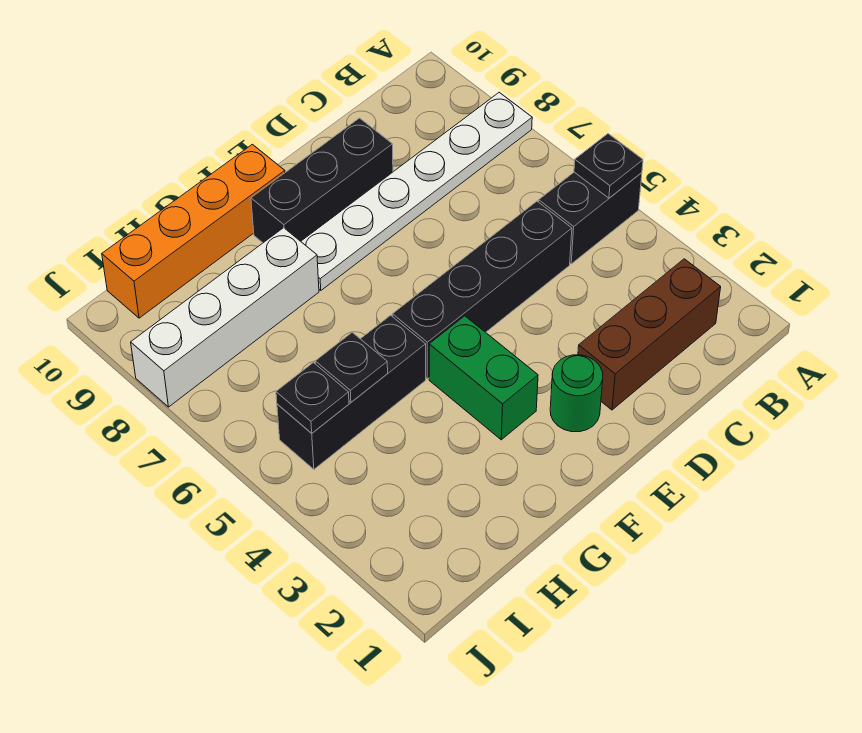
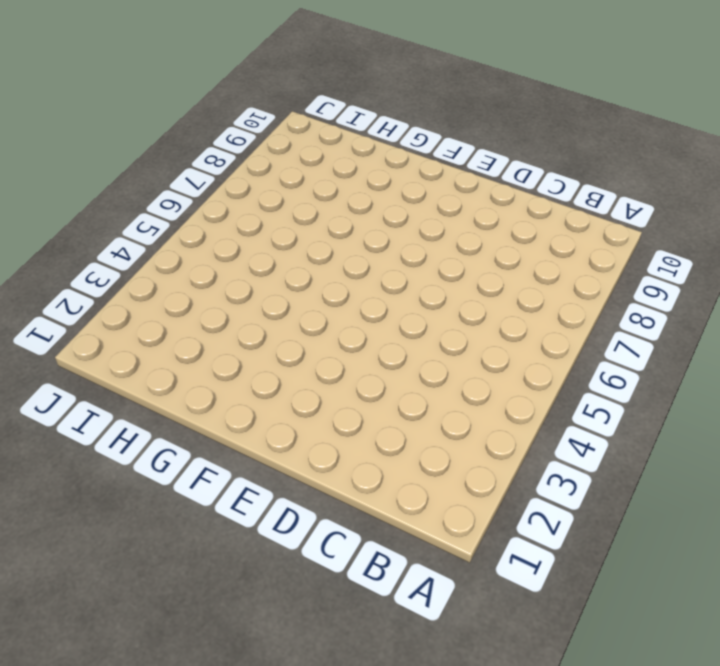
none -> black 1x2 brick [539,172,642,264]
none -> white 1x6 plate [301,92,532,290]
none -> brown 1x3 brick [578,259,721,410]

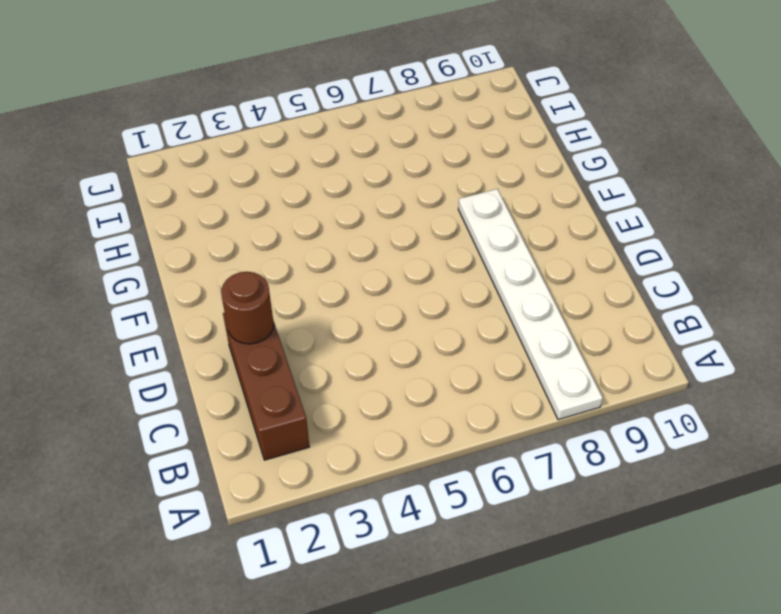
brown 1x1 round brick [221,272,274,344] -> none
none -> black 1x2 brick [539,172,642,264]
none -> black 1x4 brick [392,201,572,379]
none -> black 1x3 brick [251,118,393,243]

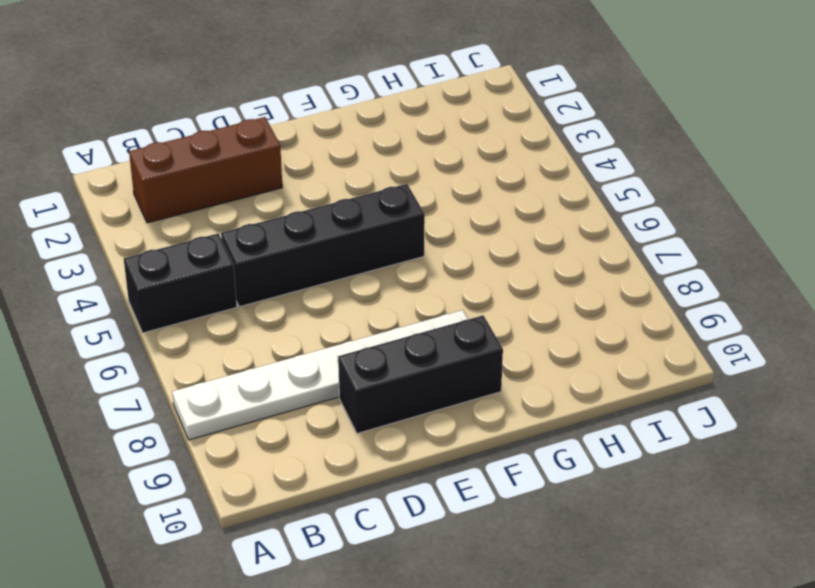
none -> green 1x1 round brick [550,355,603,432]
none -> green 1x2 brick [429,316,538,440]
none -> orange 1x4 brick [102,144,285,318]

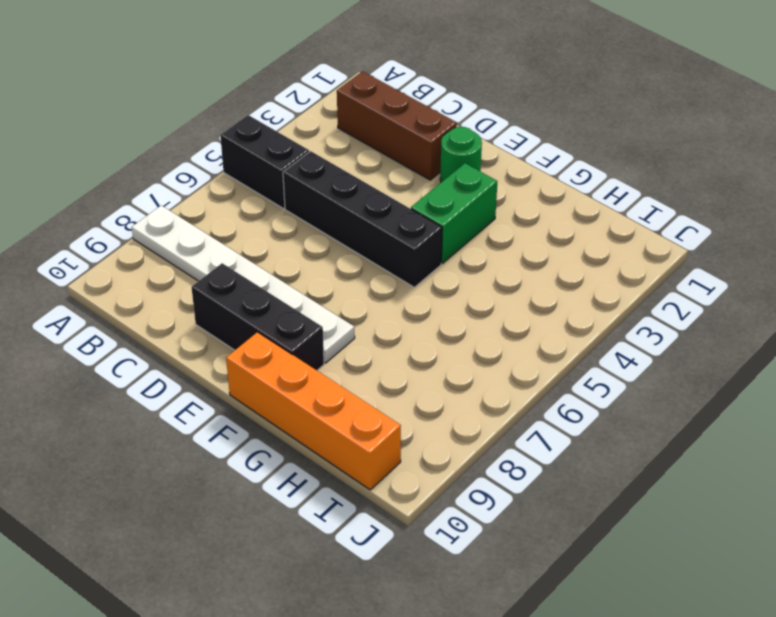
none -> black 1x3 brick [277,315,426,469]
none -> white 1x4 brick [131,228,319,407]
none -> black 1x1 plate [574,134,643,198]

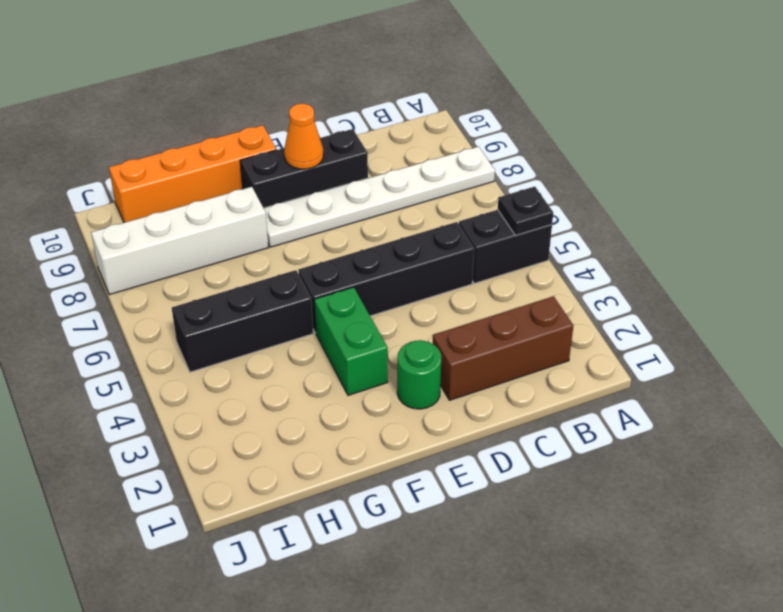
orange 1x1 cone [284,104,324,169] -> none
none -> black 1x1 plate [315,332,388,402]
none -> black 1x1 plate [276,363,349,433]

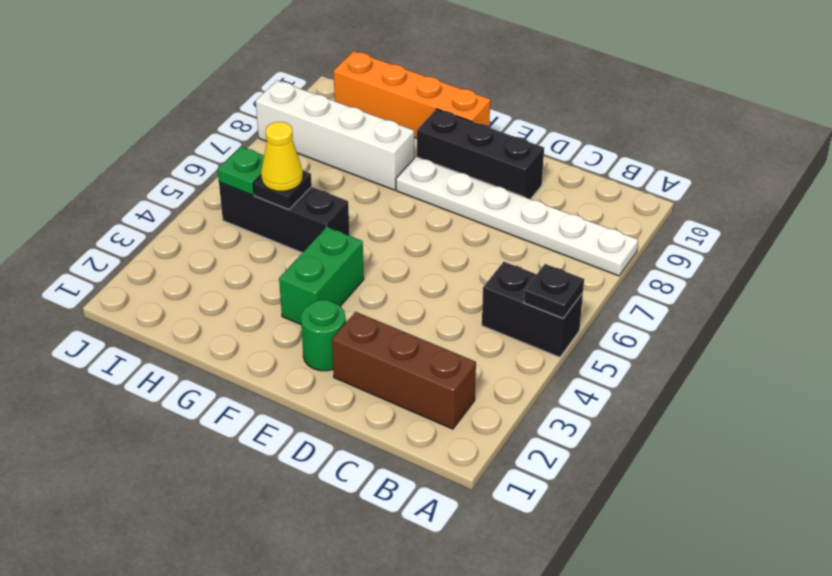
yellow 1x1 cone [261,122,303,191] -> none
green 1x1 plate [218,147,264,195] -> black 1x1 plate [276,363,349,433]
none -> black 1x4 brick [392,201,572,379]

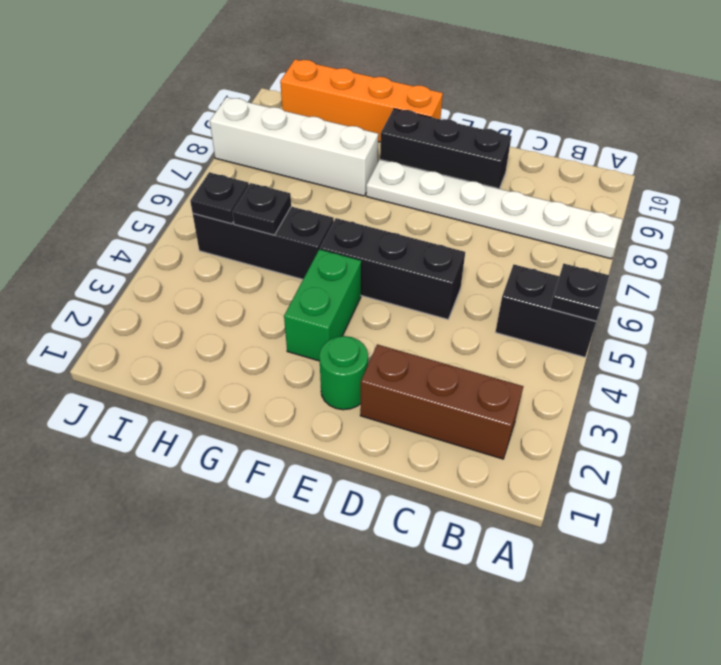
black 1x3 brick [320,218,465,319] -> black 1x4 brick [392,201,572,379]

